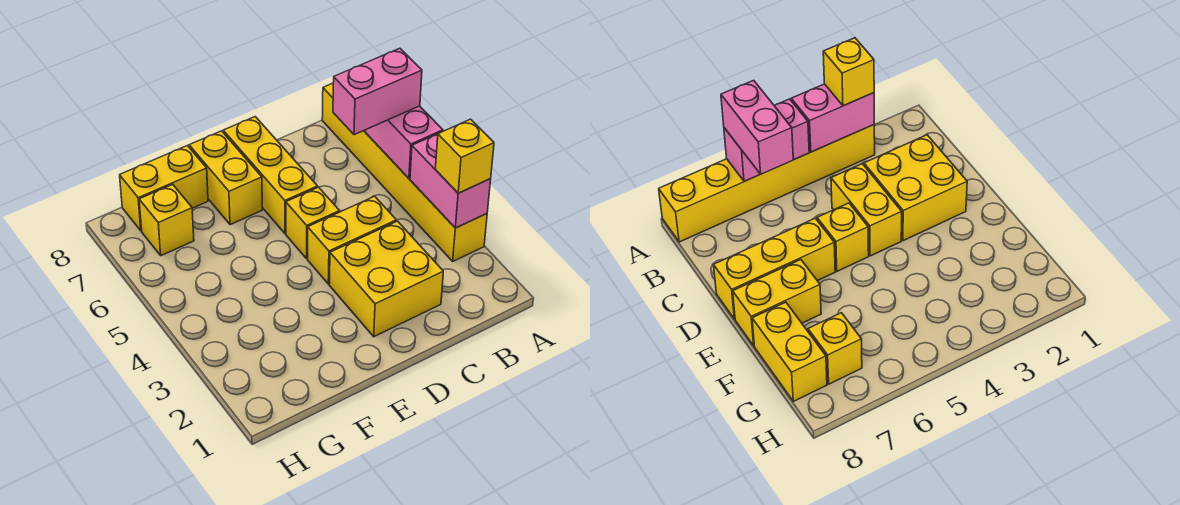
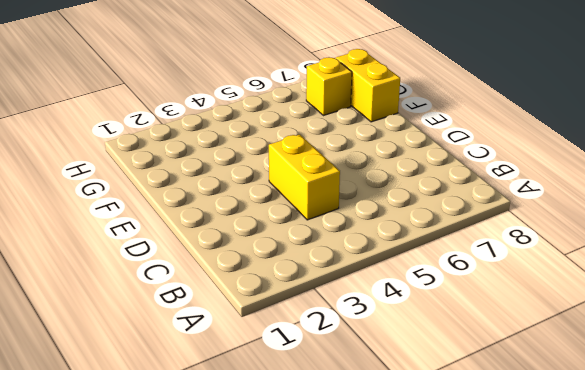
none -> yellow 1x6 brick [322,83,487,261]
none -> yellow 2x2 brick [329,221,443,337]
none -> yellow 1x1 brick [286,187,340,259]

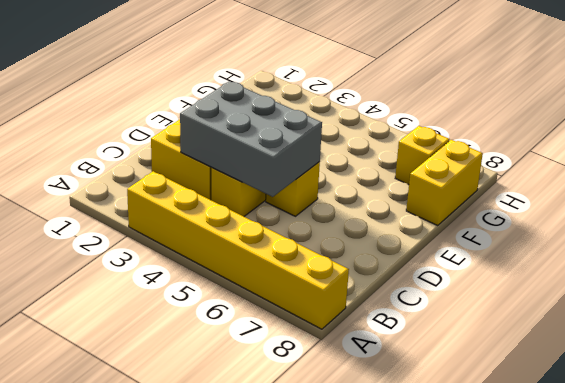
grey 2x3 brick [180,81,322,197] -> none
none -> yellow 1x3 brick [223,117,318,234]
none -> yellow 1x2 brick [189,131,262,225]
none -> pink 1x2 brick [410,134,491,228]

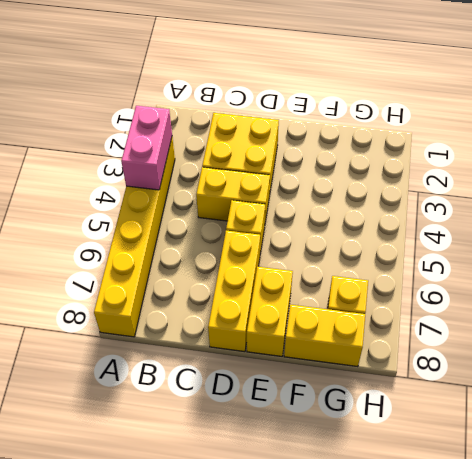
none -> pink 1x2 brick [366,106,443,178]
none -> yellow 1x1 brick [435,119,494,193]
none -> pink 1x2 brick [333,48,422,135]

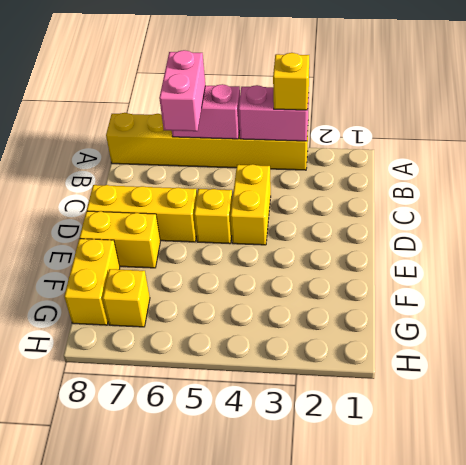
none -> yellow 2x2 brick [329,221,443,337]

